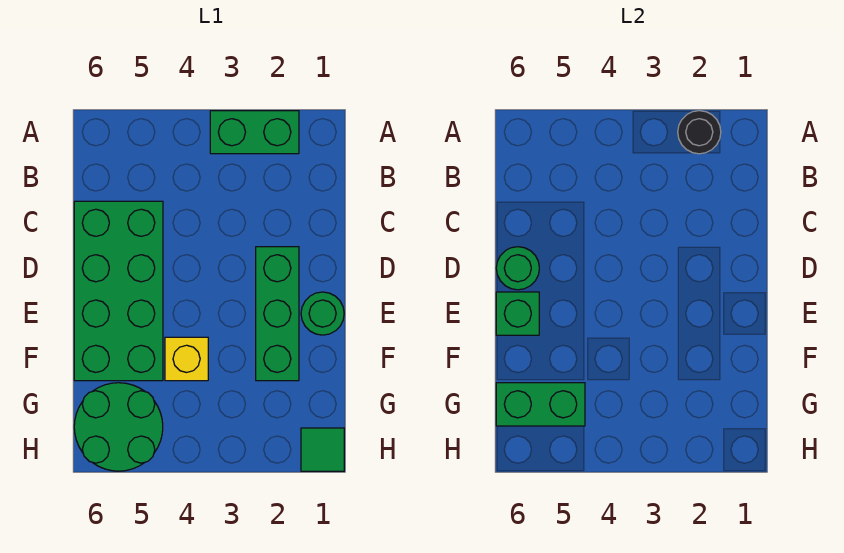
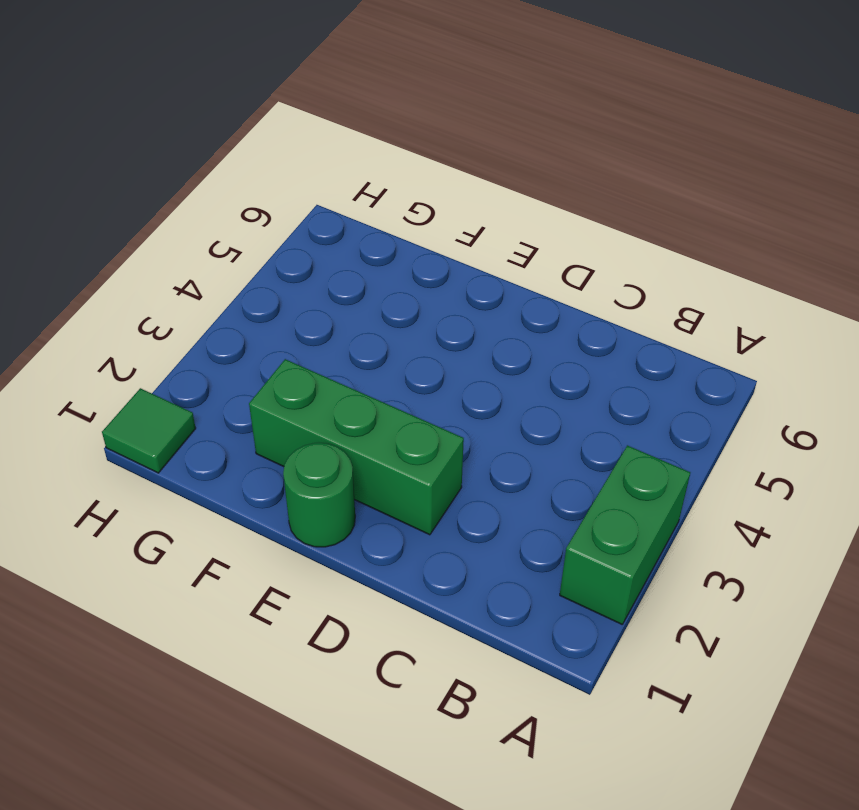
none -> green 2x4 brick [74,201,163,381]
none -> yellow 1x1 brick [165,337,208,381]

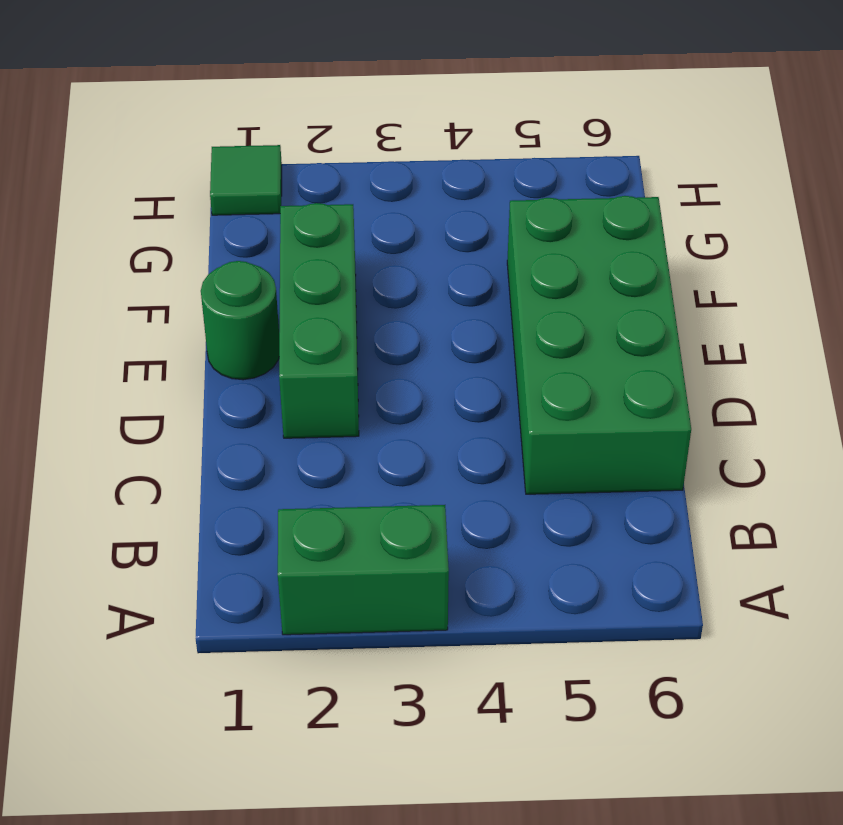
none -> yellow 1x1 brick [165,337,208,381]
none -> green 2x2 round brick [74,383,163,471]

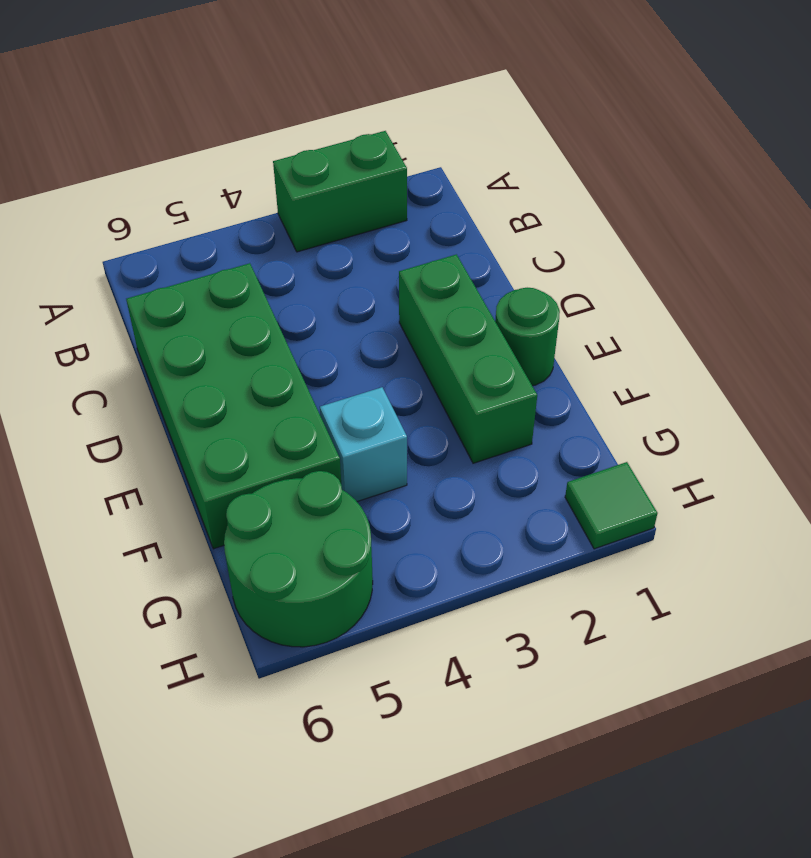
cyan 1x1 brick [320,387,407,502] -> yellow 1x1 brick [165,337,208,381]
none -> black 1x1 round brick [678,111,721,154]
none -> green 1x1 round brick [496,247,539,290]

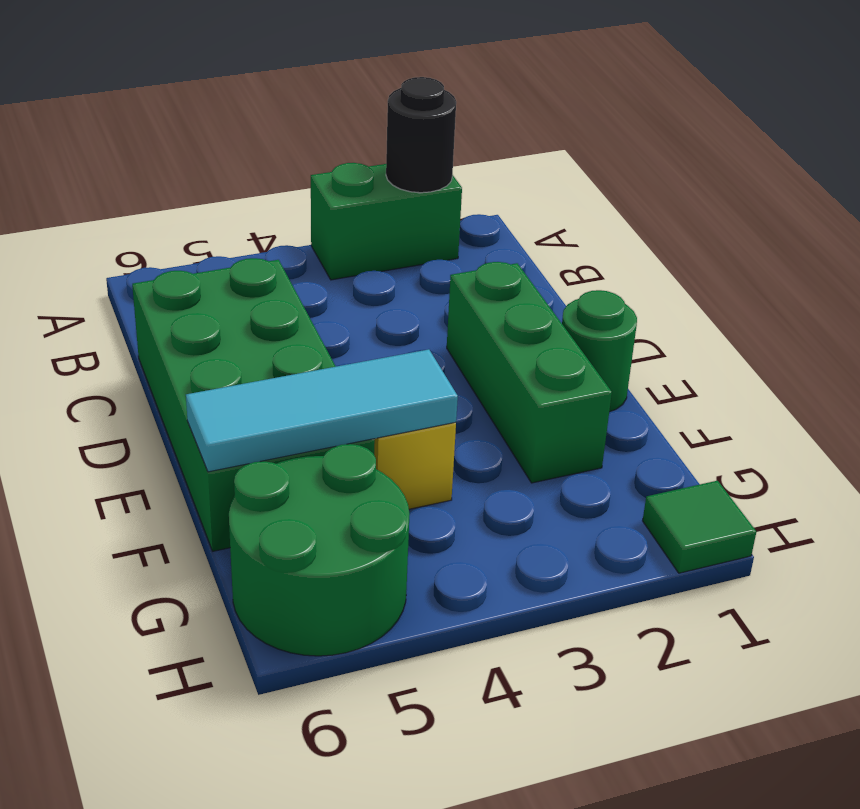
cyan 1x3 tile [186,349,458,472] -> none
none -> green 1x1 round brick [496,247,539,290]
none -> green 1x1 brick [496,292,539,335]

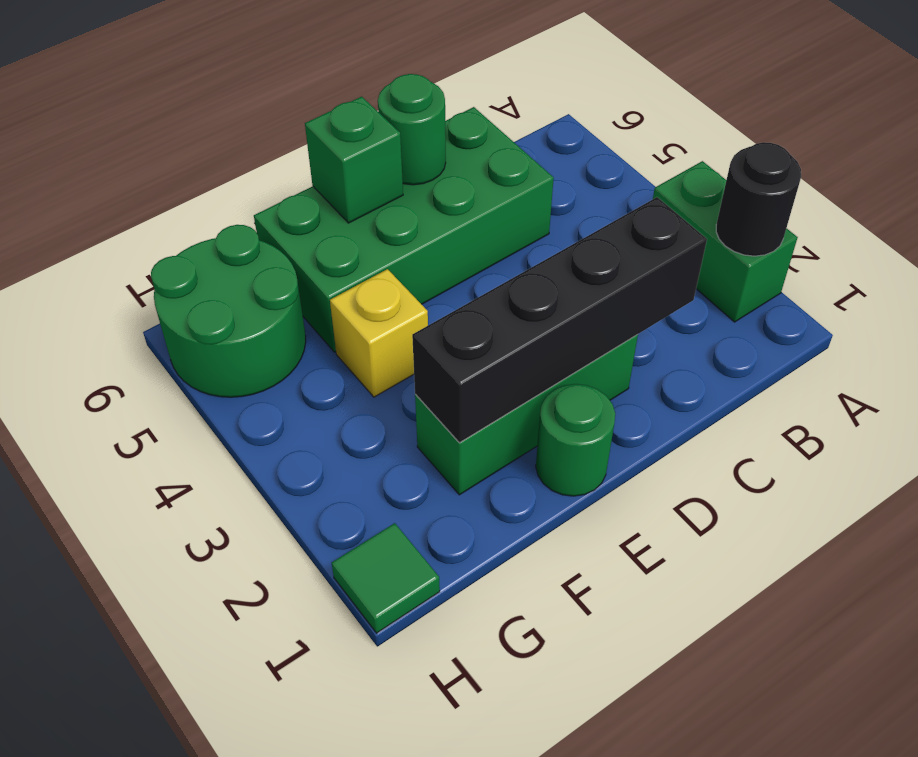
black 1x4 brick [412,197,707,443] -> none
none -> green 1x2 brick [496,383,585,426]

